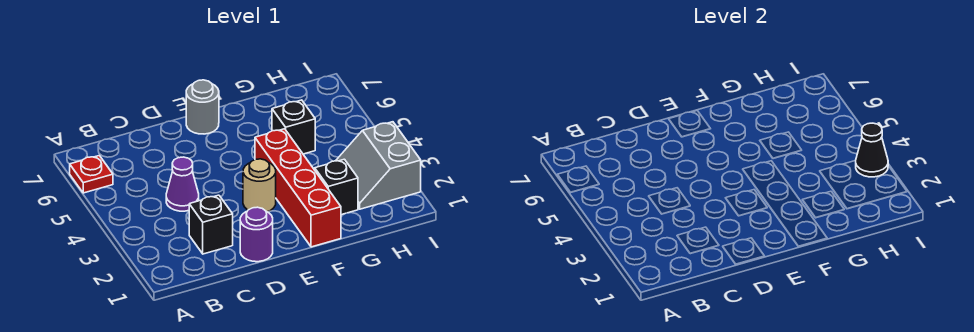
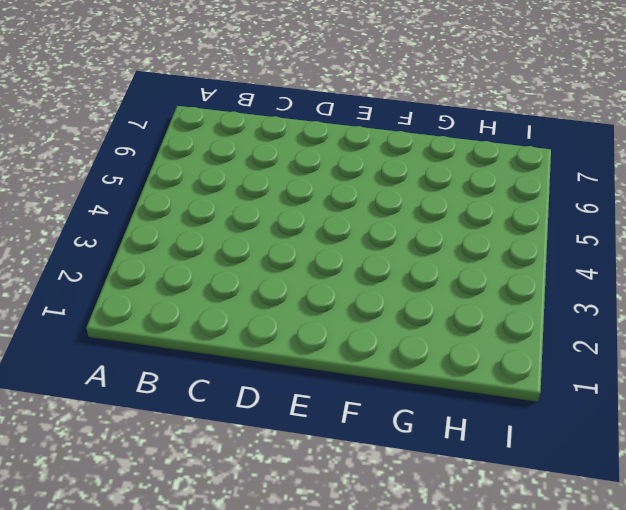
none -> red 1x1 plate [70,156,113,193]
none -> black 1x1 brick [189,195,233,254]

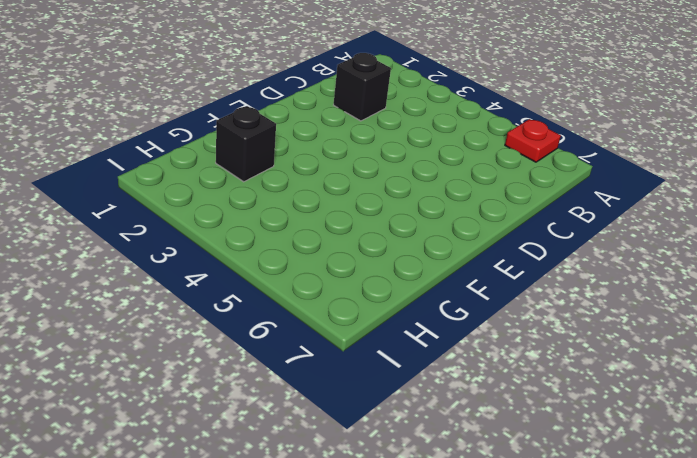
none -> purple 1x1 cone [166,157,199,211]
none -> purple 1x1 round brick [240,207,273,262]

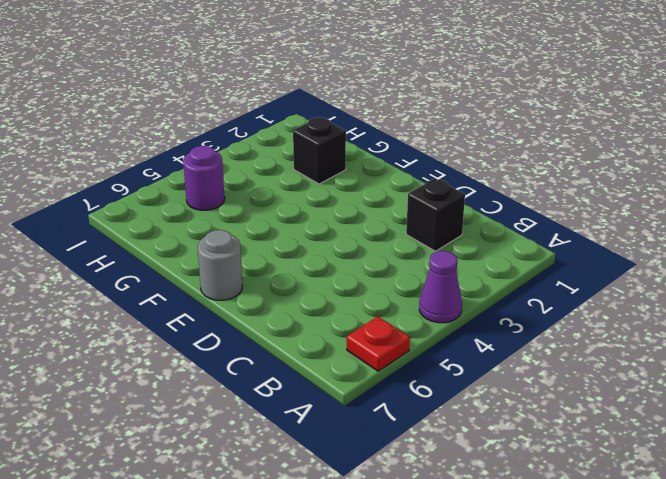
purple 1x1 cone [419,251,462,323] -> purple 1x1 cone moved to [166,157,199,211]
purple 1x1 round brick [183,146,225,210] -> purple 1x1 round brick moved to [240,207,273,262]
none -> tan 1x1 round brick [243,159,276,212]
none -> red 1x4 brick [255,129,341,247]

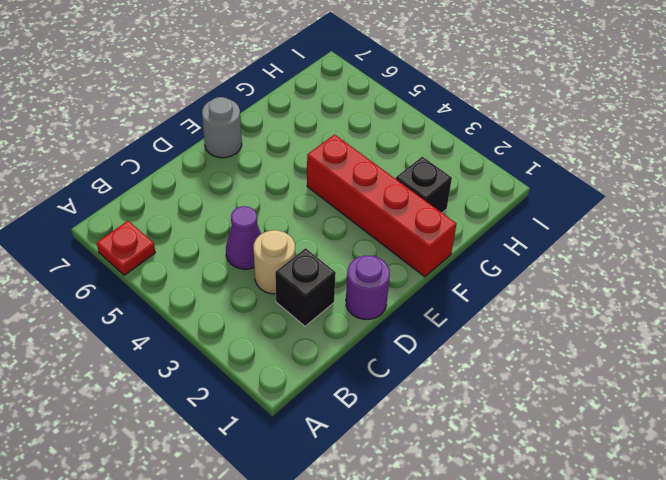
tan 1x1 round brick [254,230,295,294] -> tan 1x1 round brick moved to [243,159,276,212]
none -> black 1x1 brick [272,100,315,154]
none -> grey 2x2 slope [336,122,421,209]

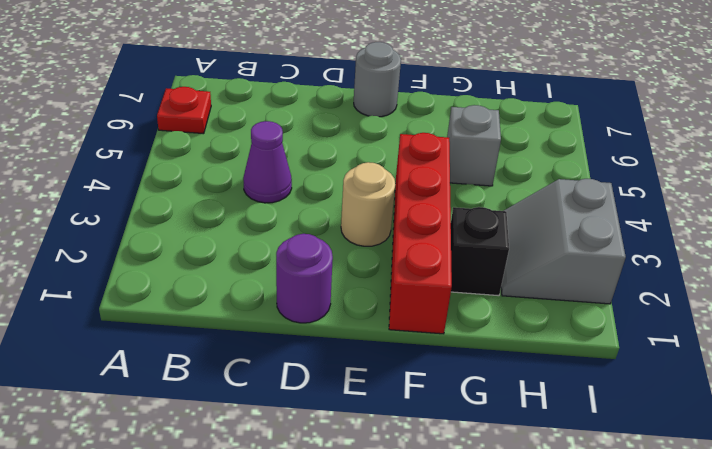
grey 1x1 brick [447,105,501,186] -> black 1x1 brick [272,100,315,154]
none -> black 1x1 brick [189,195,233,254]
none -> black 1x1 cone [856,123,888,177]

